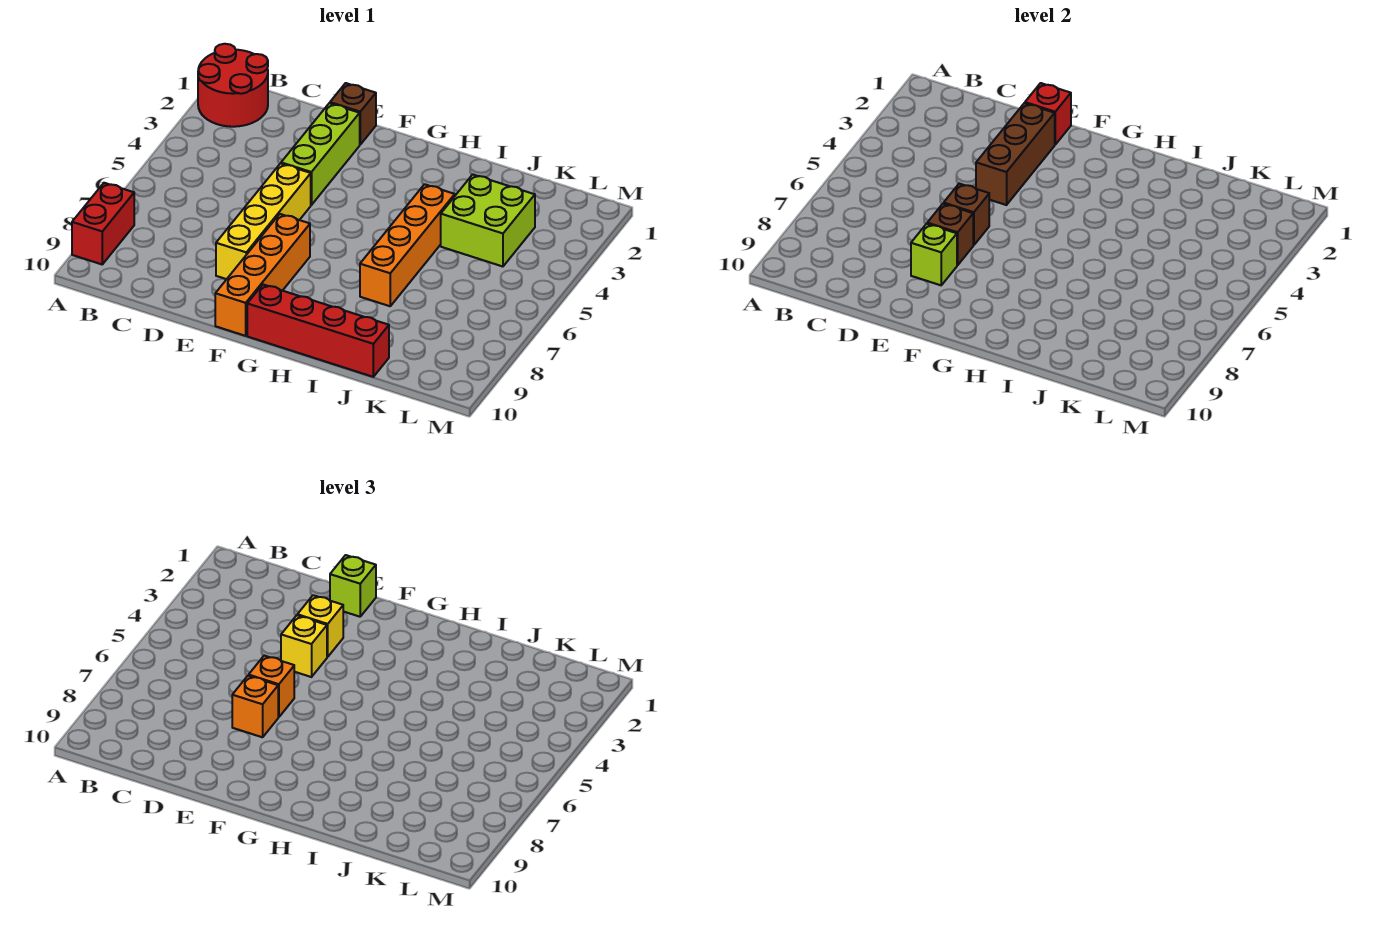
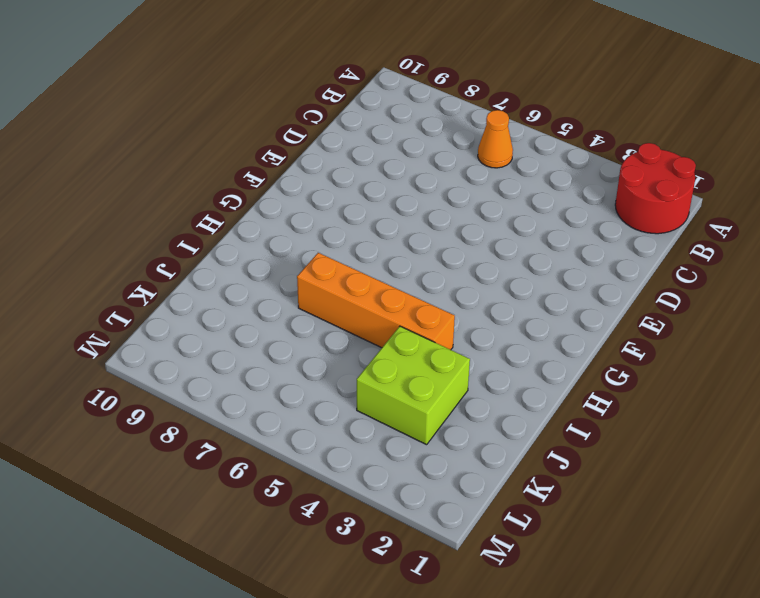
orange 1x1 cone [478,110,513,168] -> none
none -> red 1x2 brick [72,183,134,264]
none -> brown 1x1 brick [330,83,376,144]
none -> lime 1x3 brick [281,103,360,205]

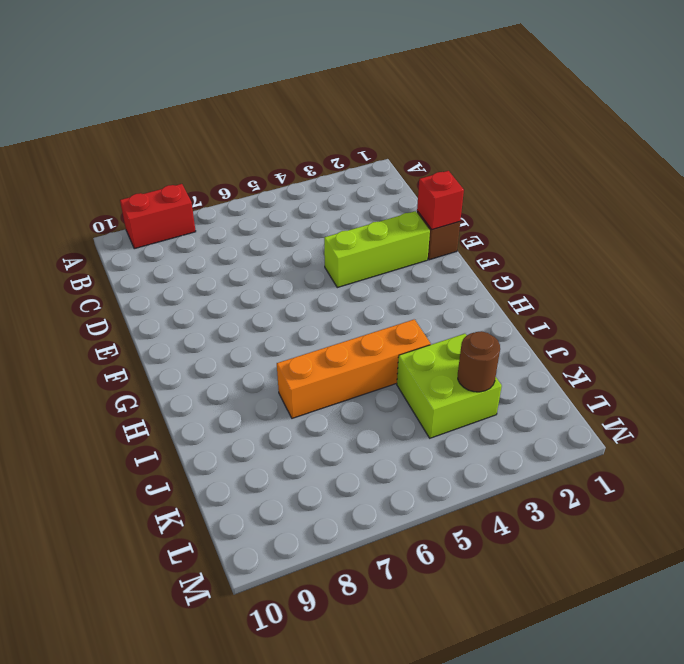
brown 1x1 round brick [458,331,500,392] -> none
none -> red 2x2 round brick [198,44,268,127]
none -> yellow 1x4 brick [216,163,311,279]
none -> orange 1x4 brick [215,214,310,336]

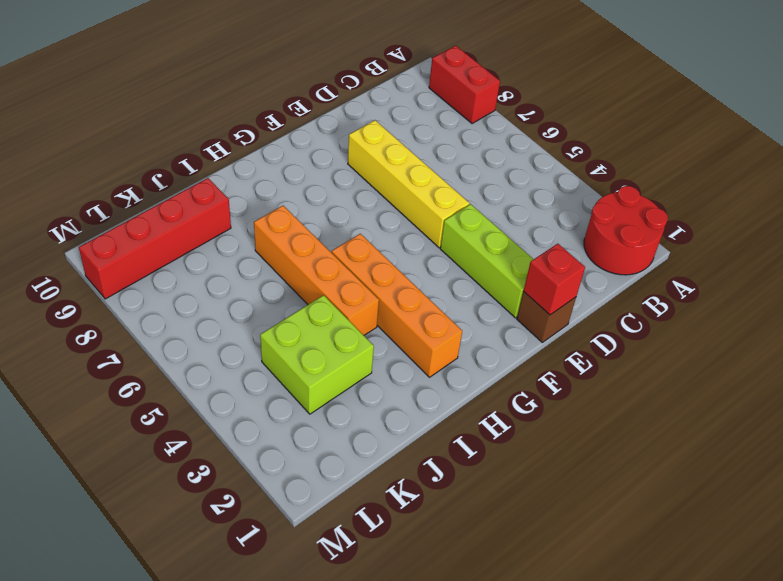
orange 1x4 brick [332,234,462,377] -> orange 1x4 brick moved to [215,214,310,336]
red 1x4 brick [79,178,231,299] -> red 1x4 brick moved to [247,285,389,377]
none -> brown 1x3 brick [976,103,1055,205]
none -> brown 1x1 brick [944,184,989,245]
none -> brown 1x1 brick [927,204,973,265]

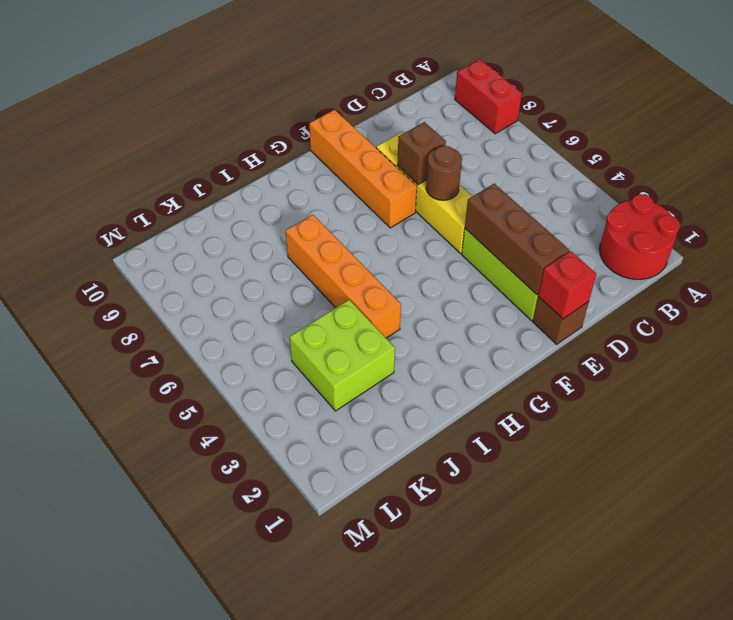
brown 1x1 round brick [426,146,462,200] -> brown 1x1 brick [944,184,989,245]
none -> red 1x4 brick [247,285,389,377]
none -> lime 1x1 brick [911,224,957,285]
none -> lime 1x1 brick [330,555,376,617]

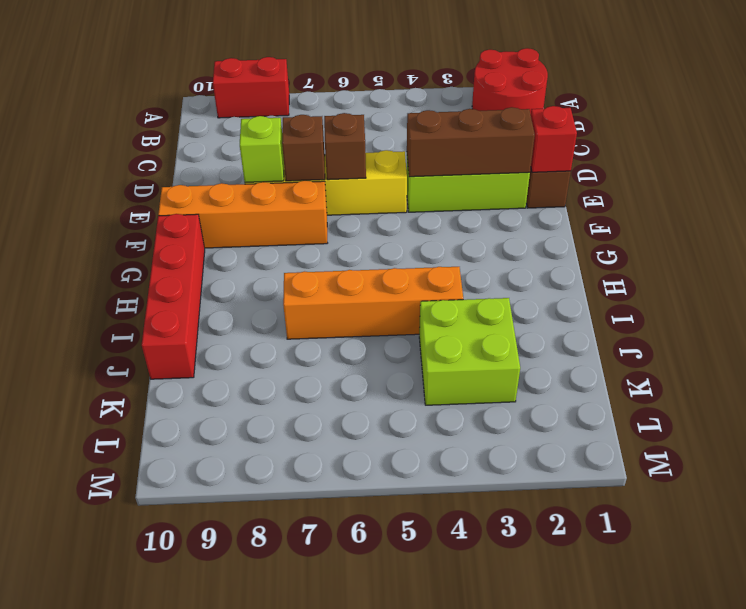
none -> lime 1x1 brick [330,555,376,617]
none -> yellow 1x1 brick [297,595,343,657]
none -> yellow 1x1 brick [281,615,327,677]

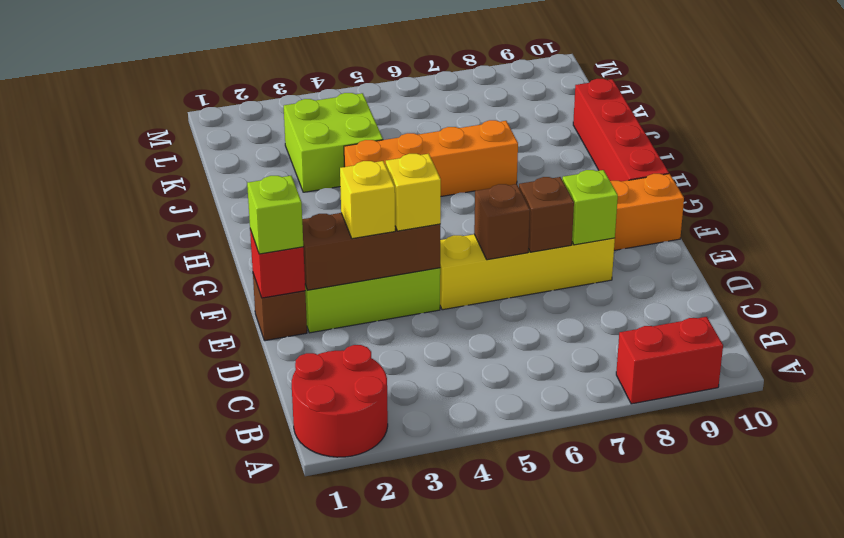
none -> orange 1x1 brick [249,656,294,717]
none -> orange 1x1 brick [232,676,278,737]

